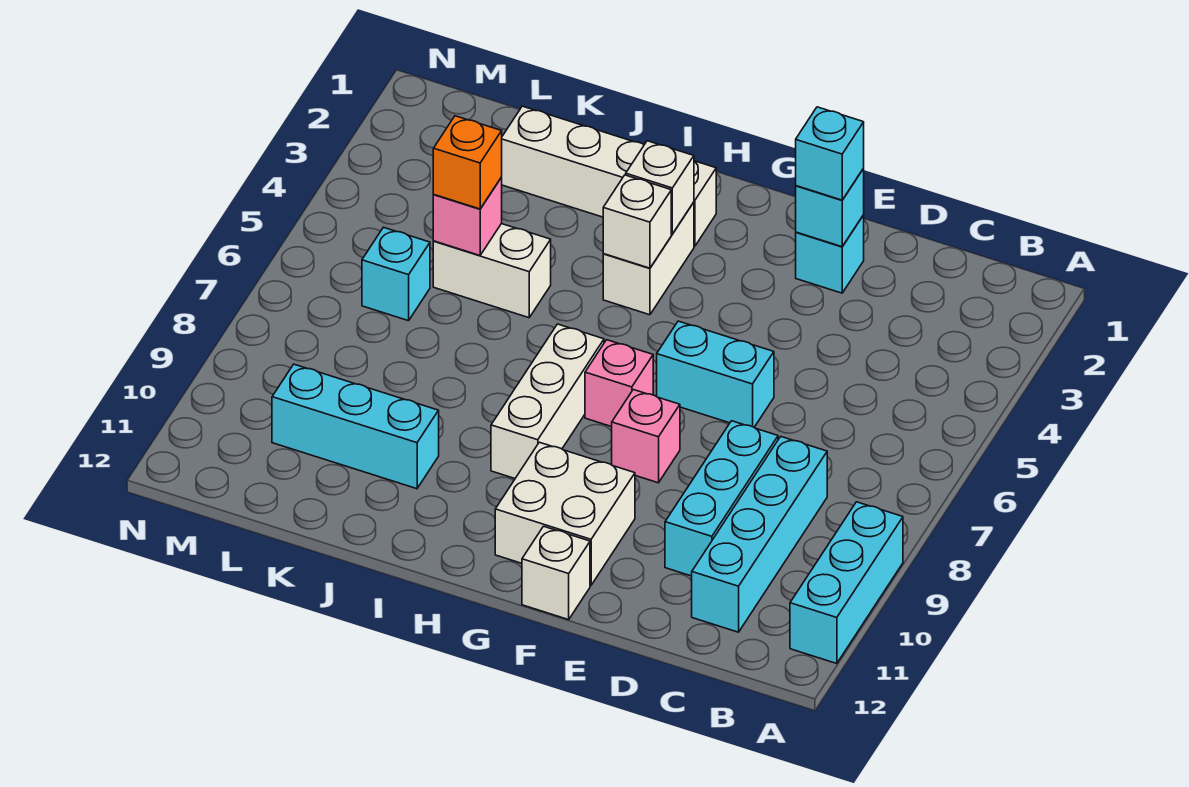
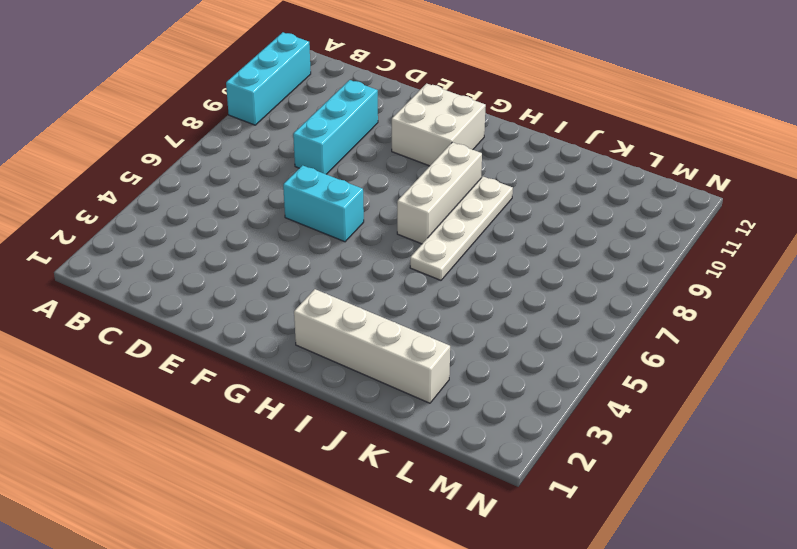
white 1x4 plate [410,177,513,280] -> none
none -> cyan 1x4 brick [692,437,827,632]
none -> cyan 1x1 brick [796,215,864,293]
none -> pink 1x1 brick [612,390,680,483]

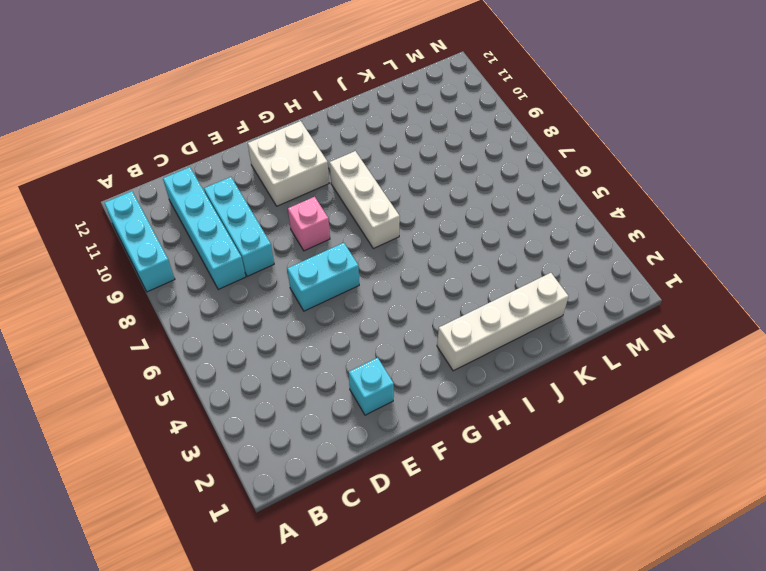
none -> white 1x1 brick [522,526,590,620]
none -> pink 1x1 brick [585,340,653,427]
none -> white 1x2 brick [603,202,694,315]

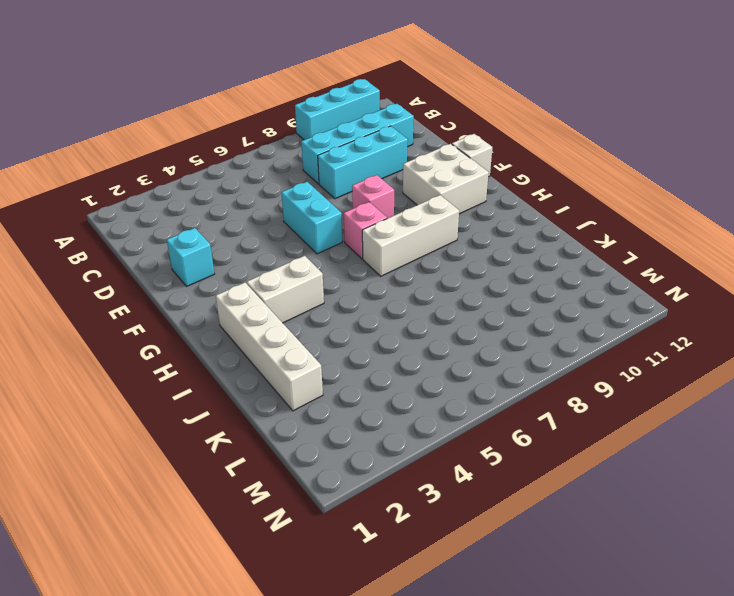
none -> white 1x2 brick [433,224,551,318]
none -> cyan 1x3 brick [272,364,439,489]
none -> cyan 1x1 brick [362,227,430,321]

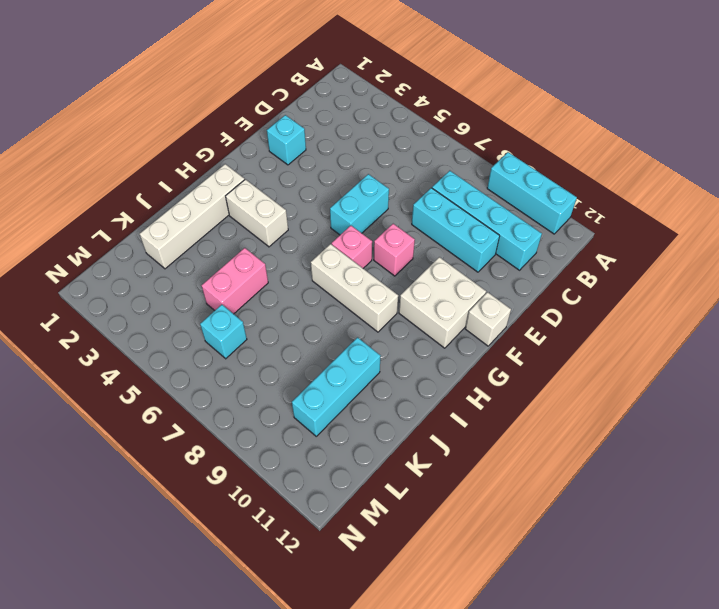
pink 1x2 brick [202,248,268,314] -> white 1x2 brick [433,224,551,318]
none -> cyan 1x1 brick [796,169,864,247]
none -> white 1x1 brick [626,141,694,234]
none -> white 1x1 brick [603,175,671,268]

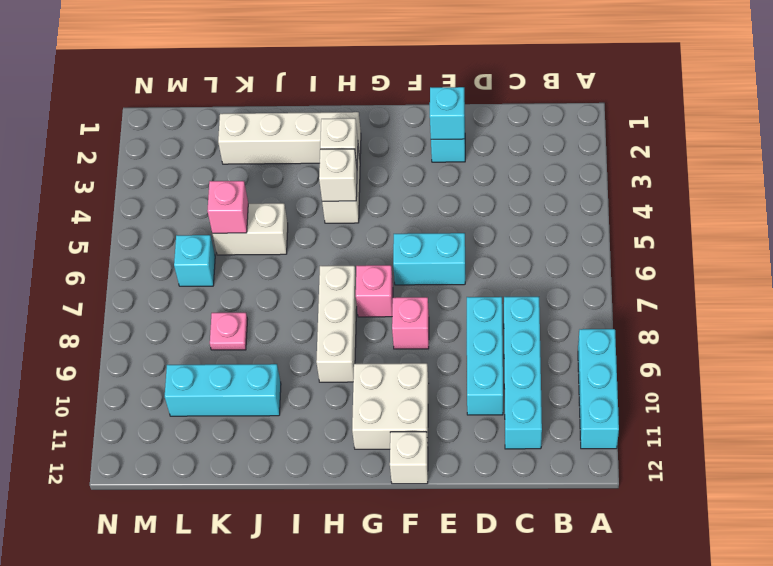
pink 1x1 plate [210,313,248,350] -> none
none -> cyan 1x1 brick [796,107,864,200]
none -> orange 1x1 brick [433,116,502,209]

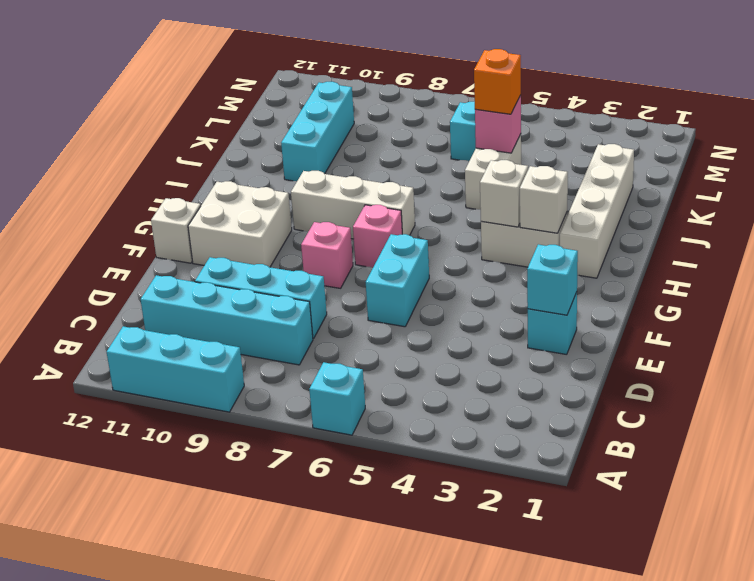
cyan 1x1 brick [309,362,365,435] -> cyan 1x1 brick moved to [796,107,864,200]

